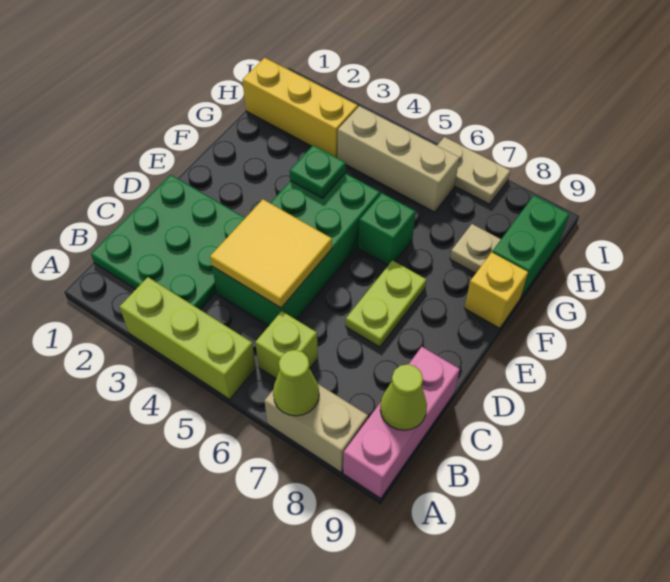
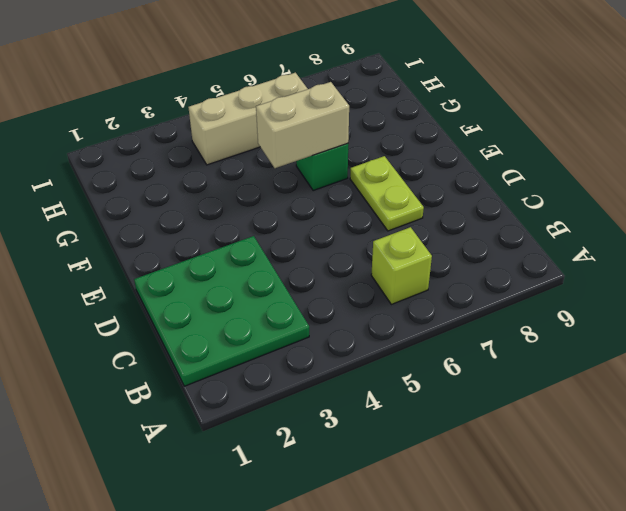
tan 1x2 brick [256,82,349,168] -> tan 1x2 brick moved to [265,384,368,472]
none -> lime 1x3 brick [120,277,256,399]
none -> pink 1x3 brick [343,347,460,498]
none -> green 2x4 brick [212,173,380,326]

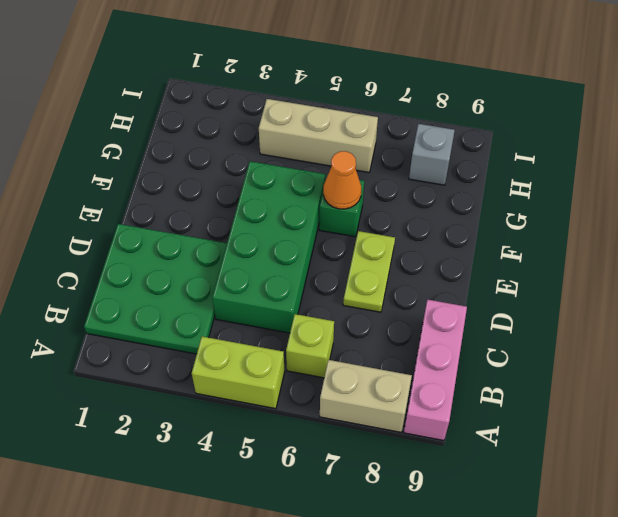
lime 1x2 brick [192,336,285,409] -> lime 1x3 brick [120,277,256,399]
orange 1x1 cone [323,151,361,209] -> none
grey 1x1 brick [409,124,455,185] -> none
none -> yellow 1x1 brick [465,252,528,328]
none -> tan 1x1 plate [450,224,501,273]
none -> green 1x2 brick [492,196,569,297]

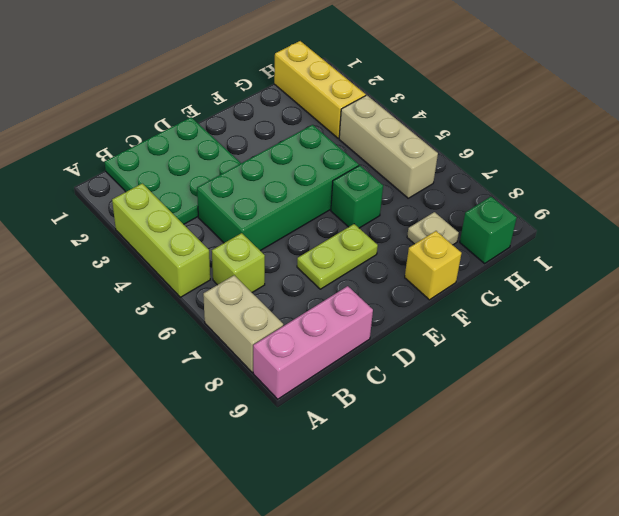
green 1x1 brick [460,197,517,263] -> green 1x2 brick [492,196,569,297]
none -> tan 1x2 plate [437,137,510,204]
none -> lime 1x1 cone [273,350,319,416]
none -> lime 1x1 cone [380,364,427,430]

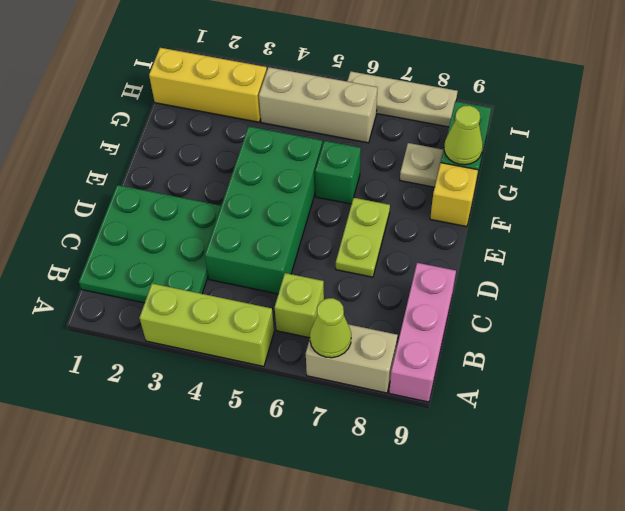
lime 1x1 cone [444,106,483,165] -> lime 1x1 cone moved to [380,364,427,430]
tan 1x3 plate [347,71,458,127] -> tan 1x2 plate [437,137,510,204]
none -> yellow 2x2 tile [210,199,332,308]
none -> green 1x1 plate [290,145,346,198]

